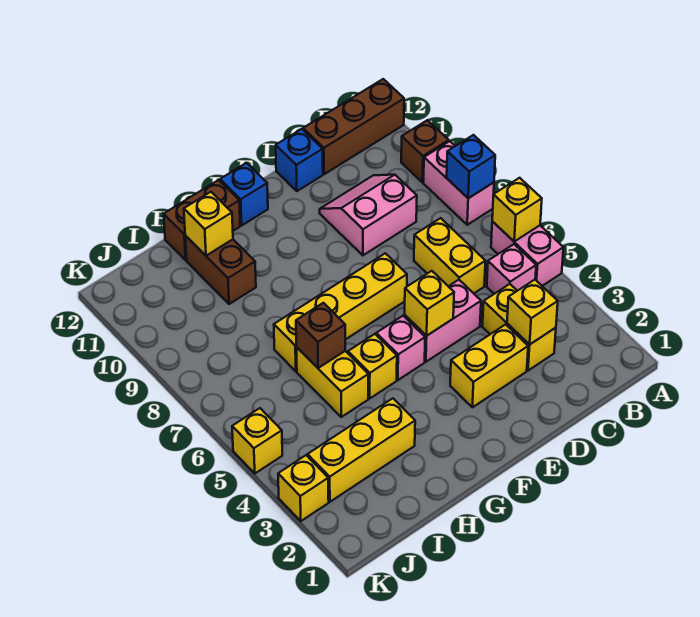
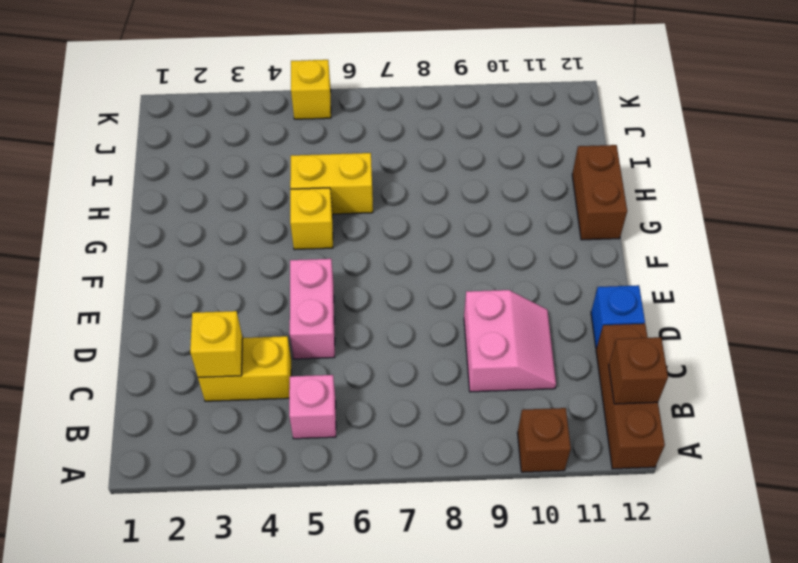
brown 1x1 brick [609,337,668,404] -> brown 1x1 brick moved to [296,303,345,368]
none -> pink 1x2 brick [491,222,563,286]
none -> pink 1x2 brick [423,141,494,225]
none -> yellow 1x2 brick [414,218,485,293]

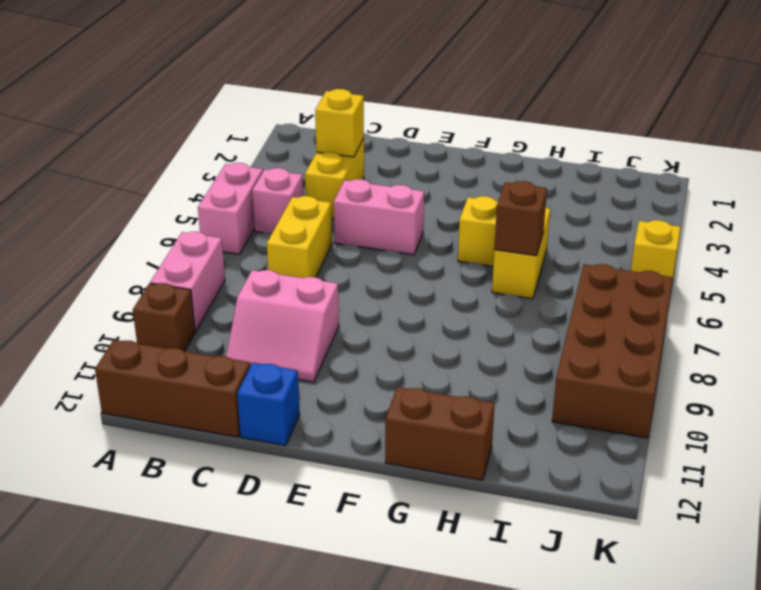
brown 2x4 brick [552,264,673,438] -> none
none -> yellow 1x2 brick [450,324,528,407]
none -> yellow 1x4 brick [274,253,407,371]
none -> pink 1x1 brick [376,316,425,380]

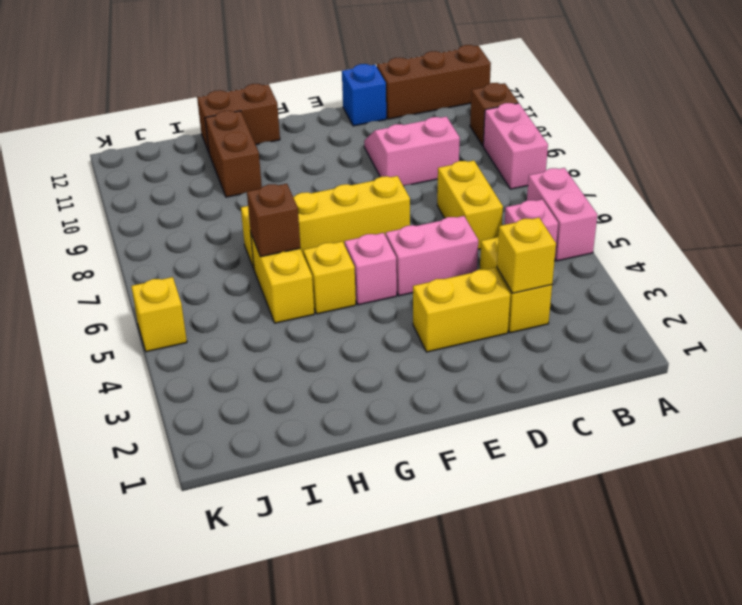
none -> blue 1x1 brick [220,163,268,225]
none -> yellow 1x3 brick [308,398,415,502]
none -> yellow 1x1 brick [278,455,329,521]

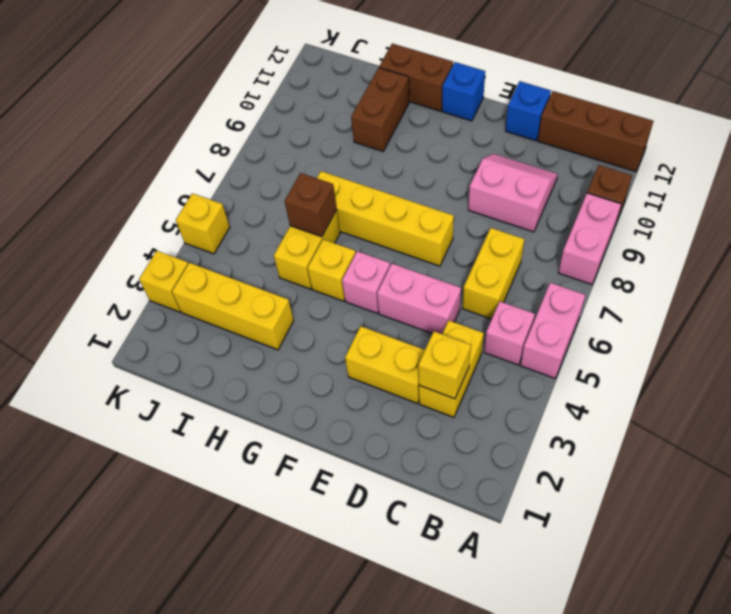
none -> yellow 1x1 brick [492,178,542,241]
none -> blue 1x1 brick [447,135,495,198]
none -> yellow 1x1 brick [405,271,454,336]

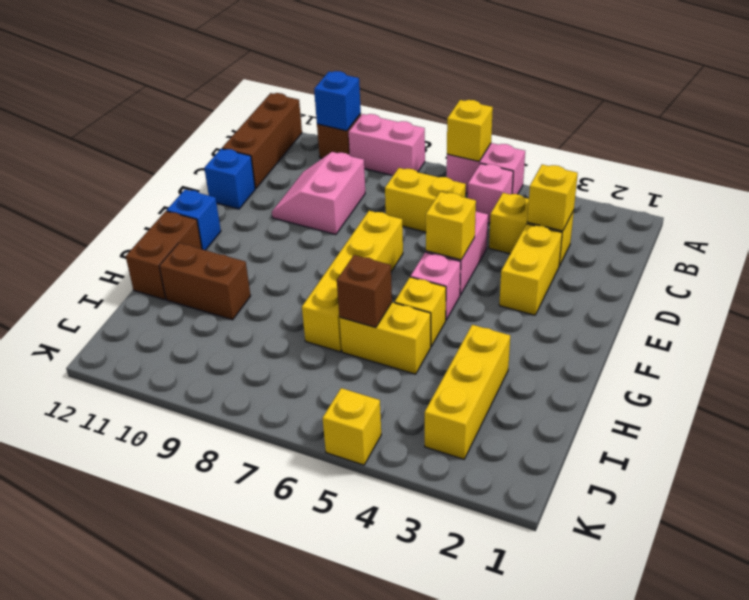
blue 1x1 brick [314,71,361,131] -> blue 1x1 brick moved to [447,135,495,198]
none -> yellow 1x1 brick [278,455,329,521]
none -> yellow 1x1 brick [184,192,233,256]

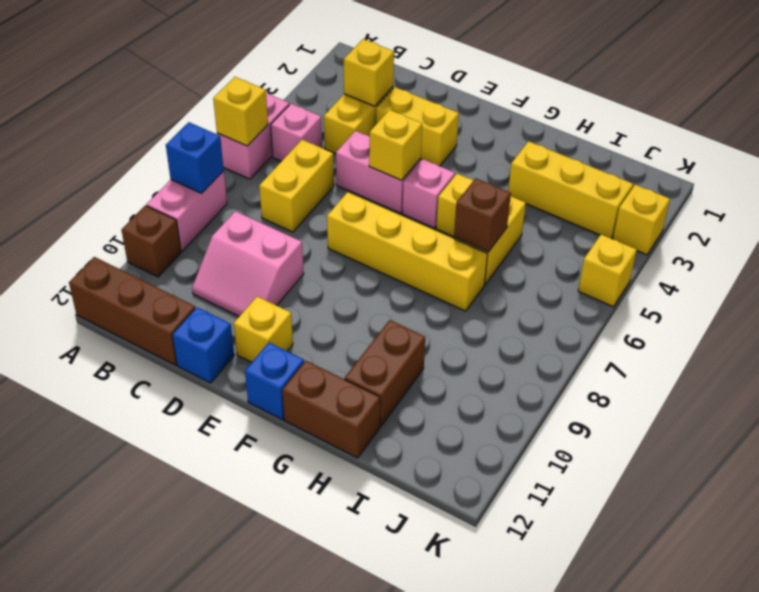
yellow 1x1 brick [234,296,293,362] -> yellow 1x1 brick moved to [184,192,233,256]

